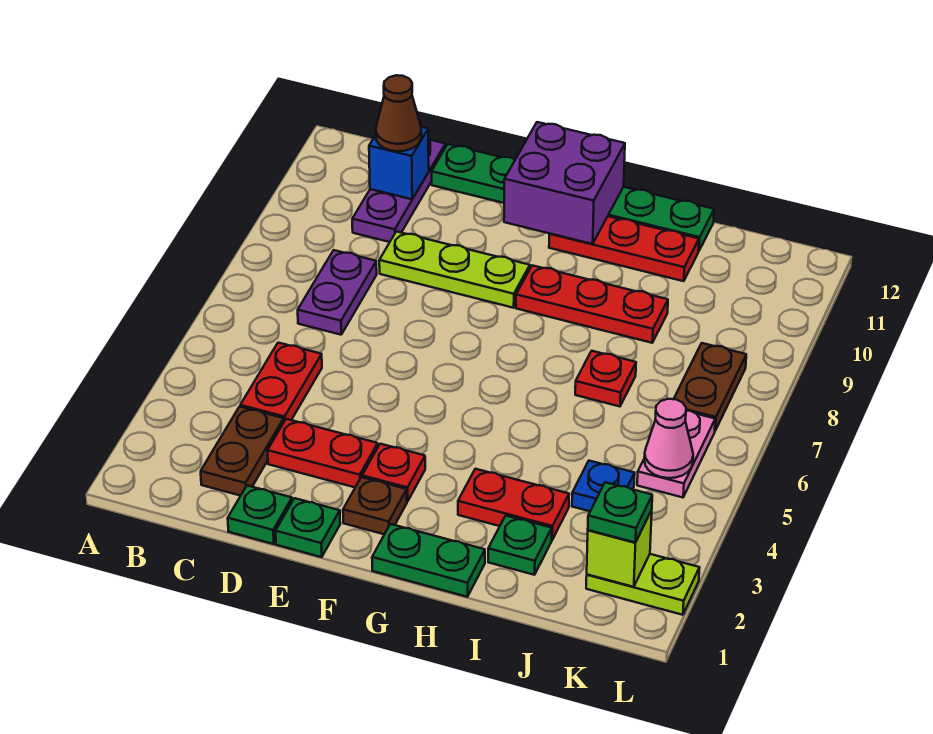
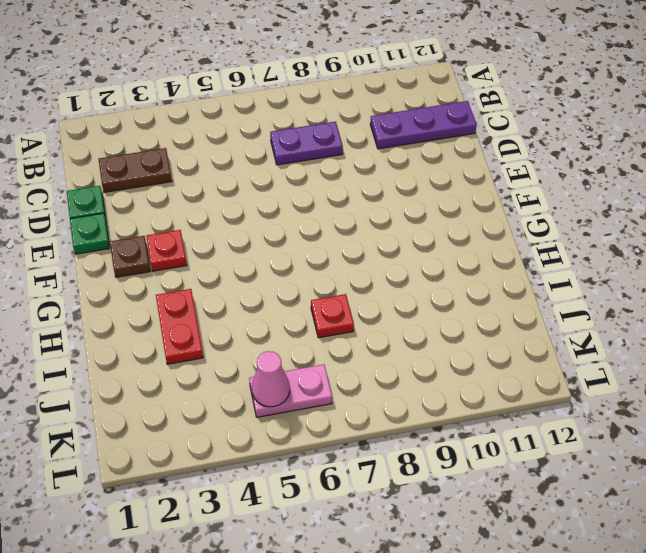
none -> red 1x2 plate [240,343,322,421]
none -> red 1x2 plate [268,419,378,487]
none -> lime 1x3 plate [379,231,530,308]

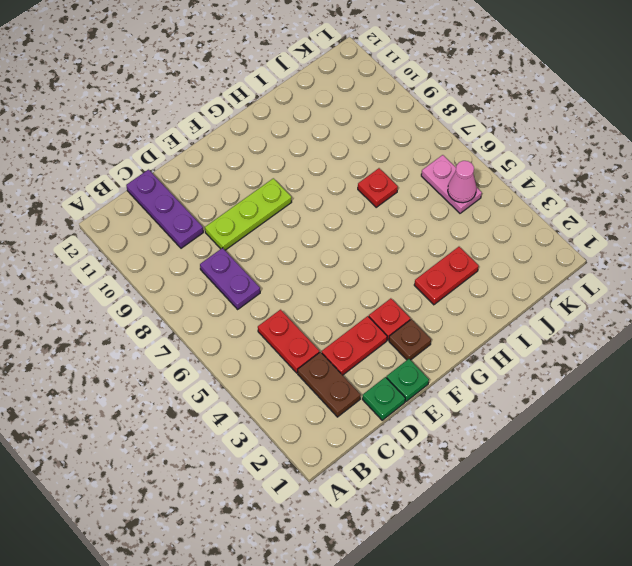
none -> green 1x6 plate [432,144,714,251]
none -> green 1x2 plate [372,524,485,597]
none -> red 1x3 plate [516,265,668,343]

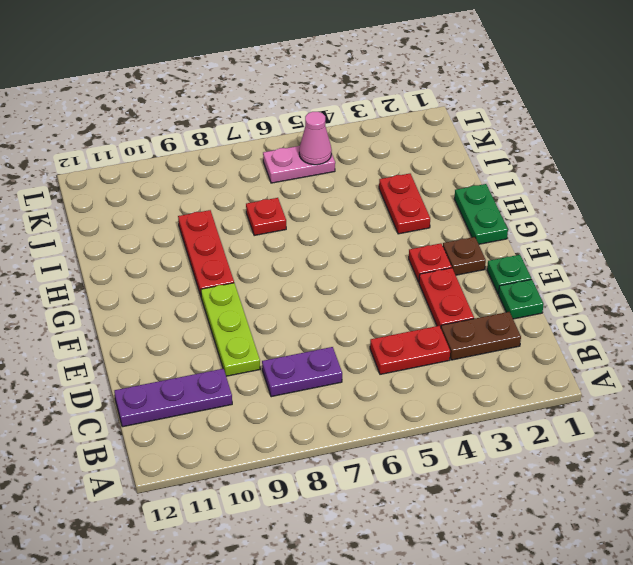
none -> green 1x6 plate [432,144,714,251]
none -> red 1x3 plate [549,216,699,281]
none -> green 1x1 plate [488,516,552,575]

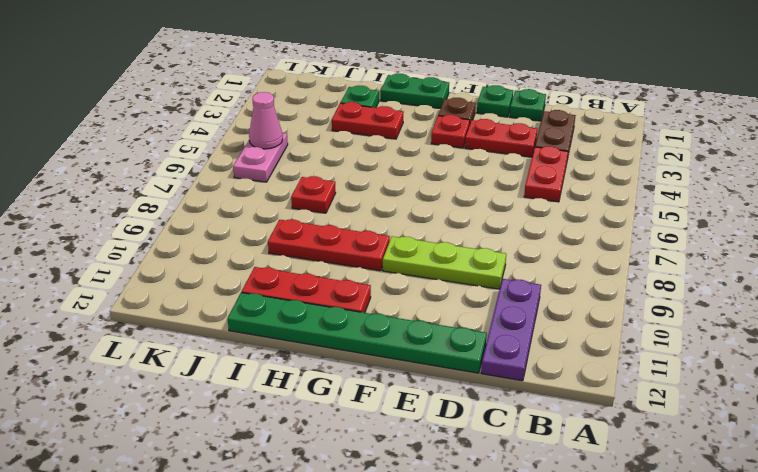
none -> purple 1x2 plate [298,250,377,335]
none -> blue 1x1 plate [572,461,635,511]
none -> lime 1x2 plate [586,554,700,615]

